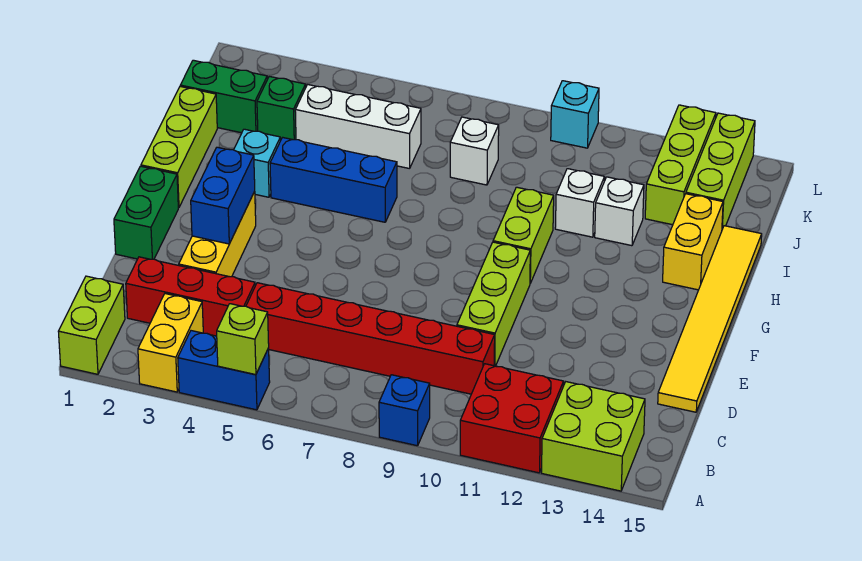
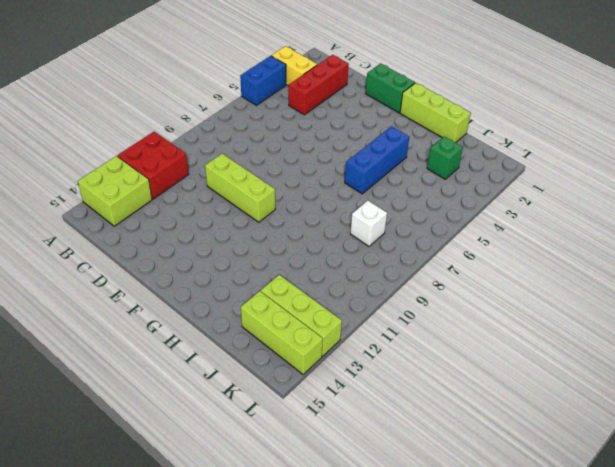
none -> lime 1x2 brick [58,276,125,374]
none -> blue 1x1 brick [379,375,430,446]
none -> red 1x6 brick [246,283,495,394]

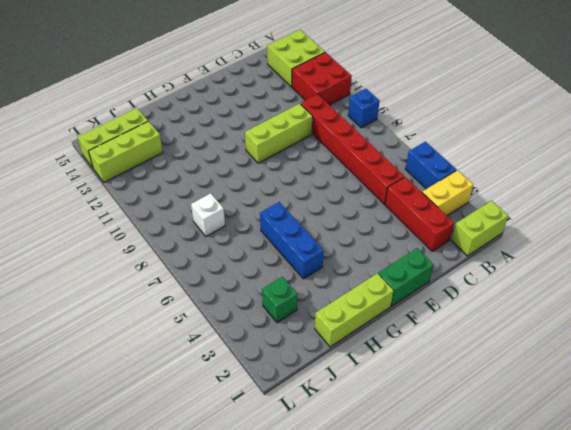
none -> yellow 1x3 brick [179,192,256,277]
none -> yellow 1x6 tile [658,226,762,412]
none -> lime 1x2 brick [493,187,554,283]

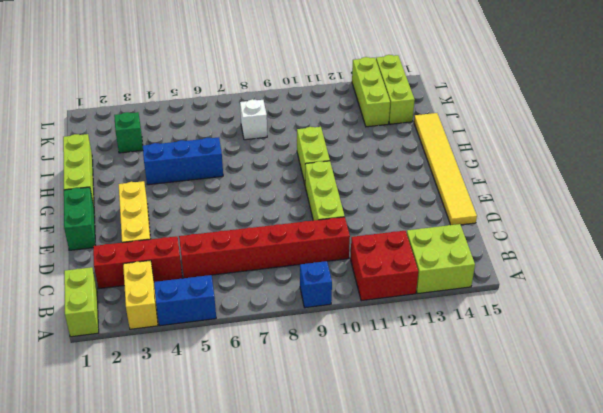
none -> cyan 1x1 brick [234,129,280,197]
none -> yellow 1x2 brick [663,194,723,290]
none -> white 1x1 brick [555,169,605,237]

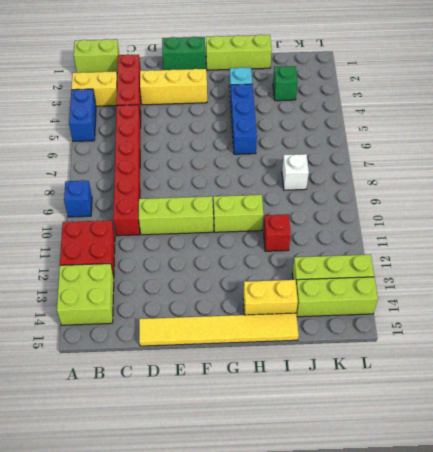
red 1x1 brick [264,214,291,251] -> white 1x1 brick [555,169,605,237]
none -> white 1x1 brick [595,177,644,246]
none -> green 1x2 brick [180,60,267,133]
none -> white 1x3 brick [295,85,421,169]

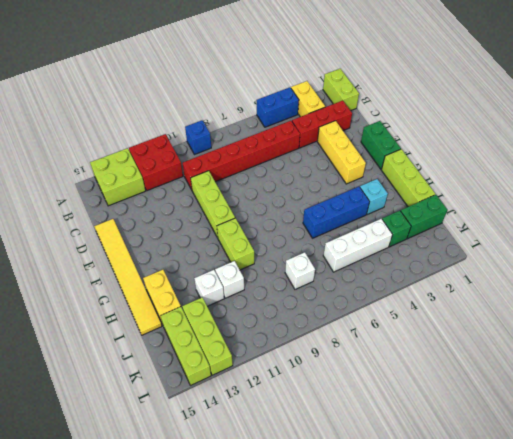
none -> cyan 1x1 brick [551,81,599,148]
none -> lime 1x1 brick [217,304,269,375]
none -> blue 1x2 brick [191,147,255,244]

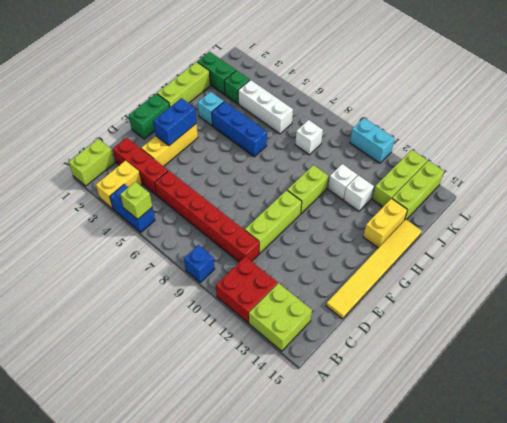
cyan 1x2 brick [350,118,395,163] -> cyan 1x1 brick [551,81,599,148]

